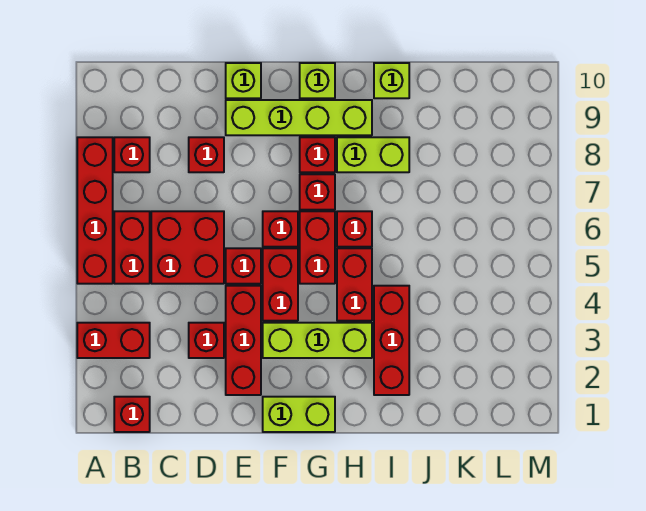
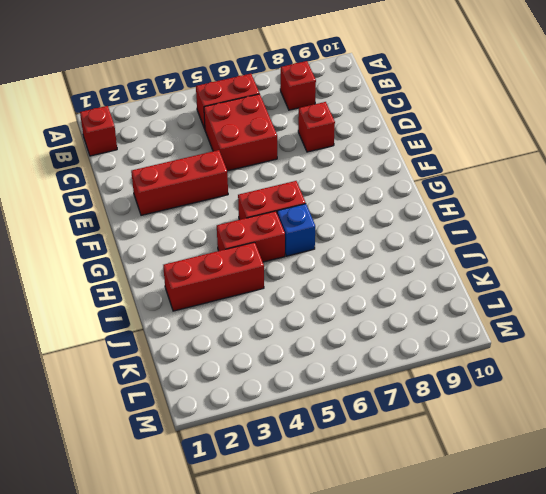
blue 1x1 brick [277,204,315,256] -> red 1x1 brick [337,211,372,247]
none -> red 1x2 brick [77,323,150,358]
none -> red 1x4 brick [77,137,113,284]
none -> red 1x1 brick [189,323,224,358]

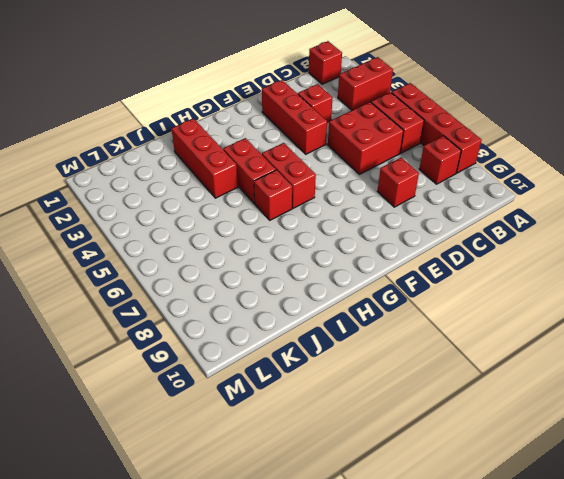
none -> red 1x1 brick [226,248,261,284]
none -> lime 1x4 brick [226,100,372,135]
none -> lime 1x1 brick [226,63,261,98]

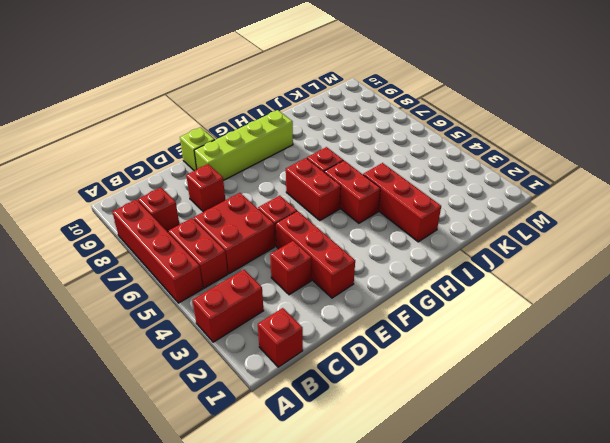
none -> lime 1x2 brick [263,397,335,432]
none -> lime 1x3 brick [263,323,372,358]
none -> red 1x2 brick [263,248,298,321]

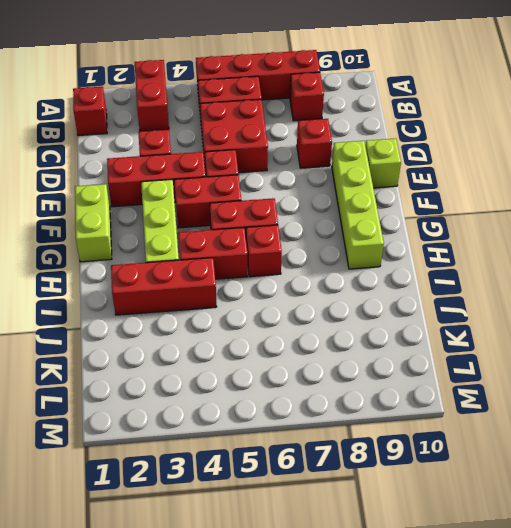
none -> red 1x1 brick [263,211,298,247]
none -> red 1x1 brick [300,174,335,210]
none -> red 1x1 brick [300,137,335,172]

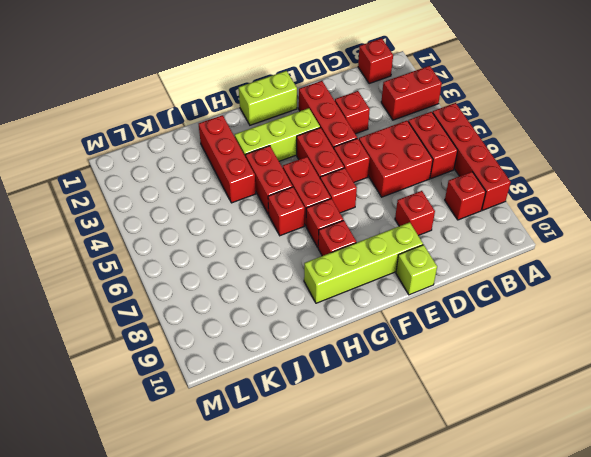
none -> lime 1x1 brick [300,63,335,98]
none -> lime 1x2 brick [337,137,409,172]
none -> lime 1x1 brick [374,63,409,98]

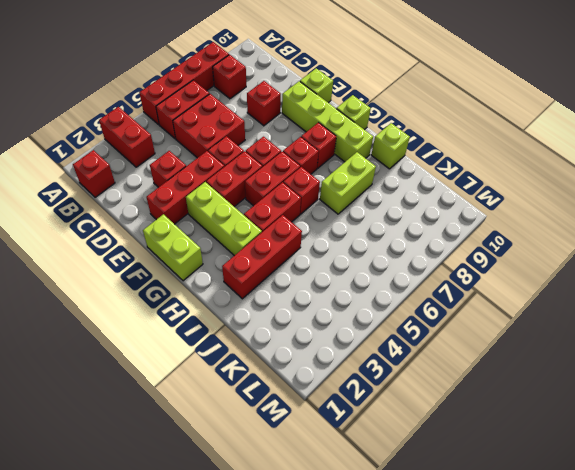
lime 1x2 brick [320,152,376,214] -> lime 1x2 brick turned to [337,137,409,172]

